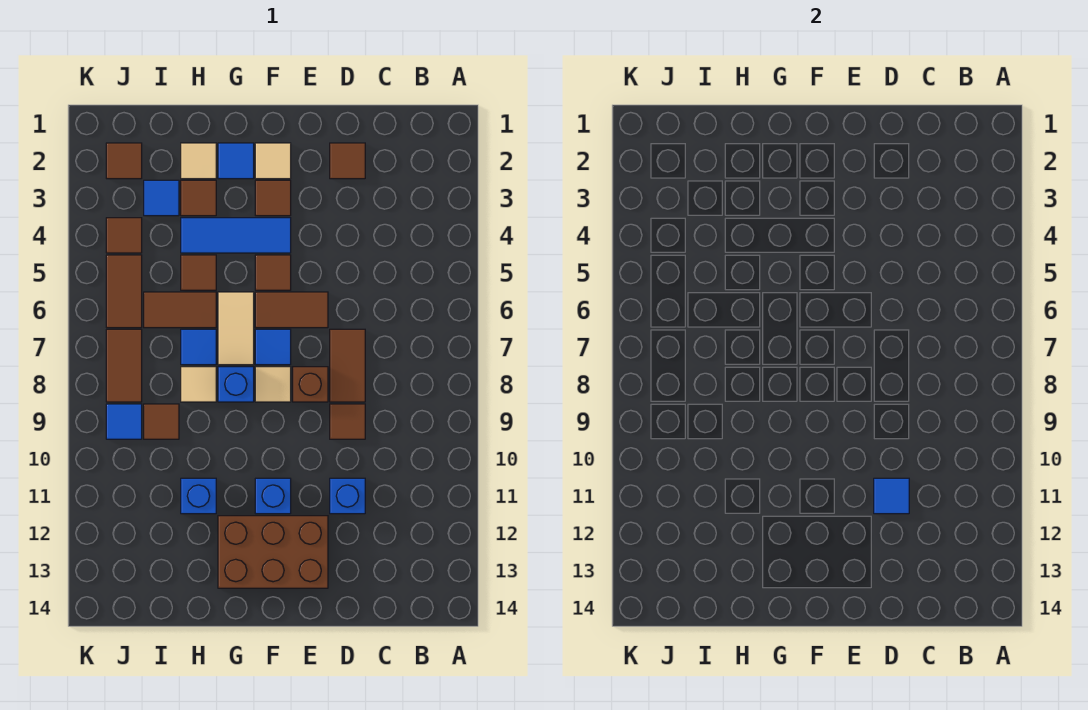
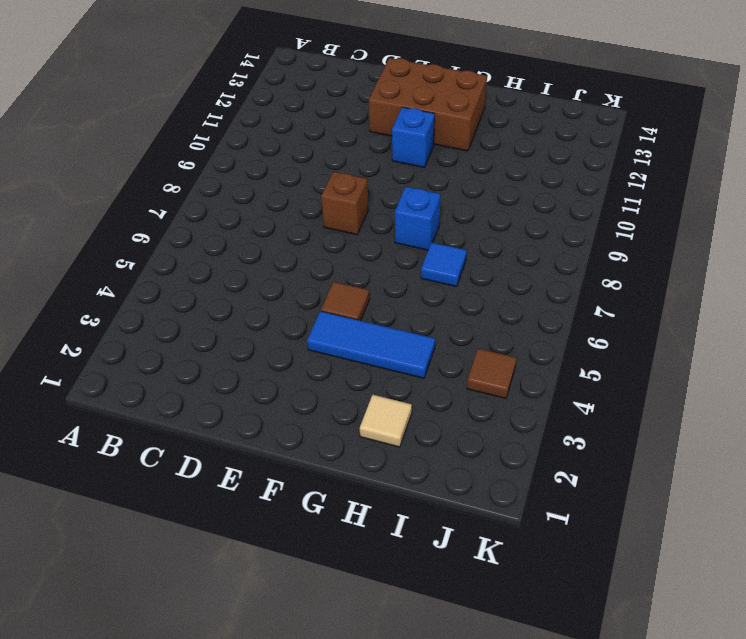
none -> brown 1x1 tile [330,143,365,179]
none -> brown 1x2 tile [330,329,365,402]
none -> brown 1x1 tile [330,404,365,439]
none -> blue 1x1 brick [330,478,365,514]

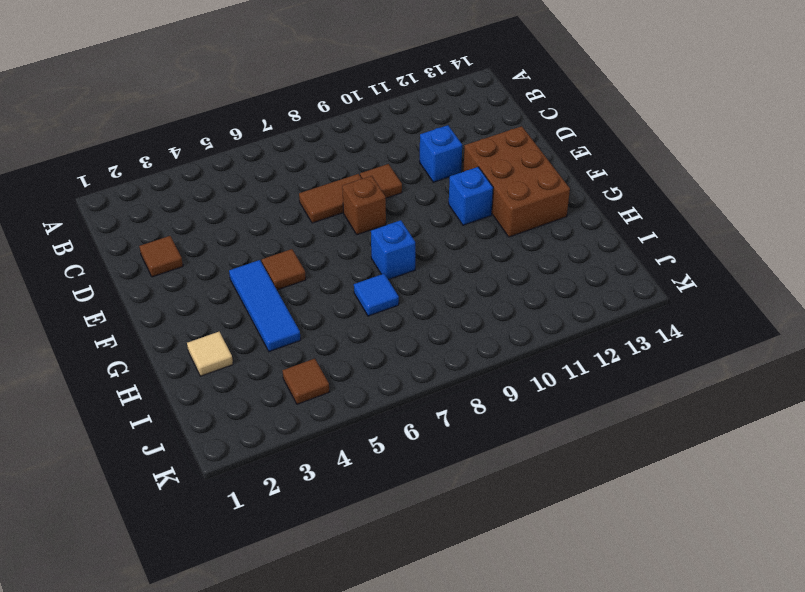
none -> brown 1x2 tile [255,292,328,328]
none -> tan 1x1 tile [255,143,291,179]
none -> brown 1x1 tile [255,180,291,216]
none -> blue 1x1 tile [255,329,291,365]

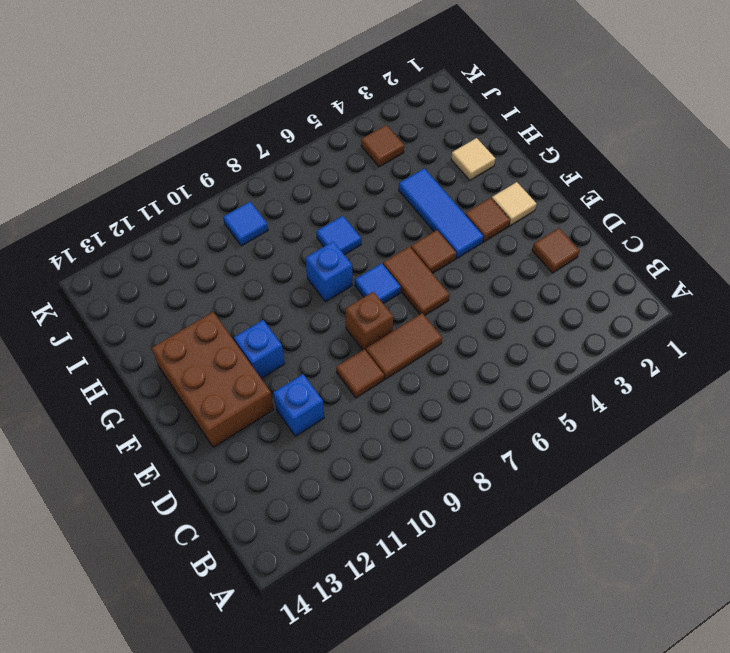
none -> tan 1x1 tile [255,367,291,402]
none -> blue 1x1 tile [218,143,254,179]
none -> tan 1x2 tile [218,292,254,365]
none -> brown 1x1 tile [181,180,216,216]

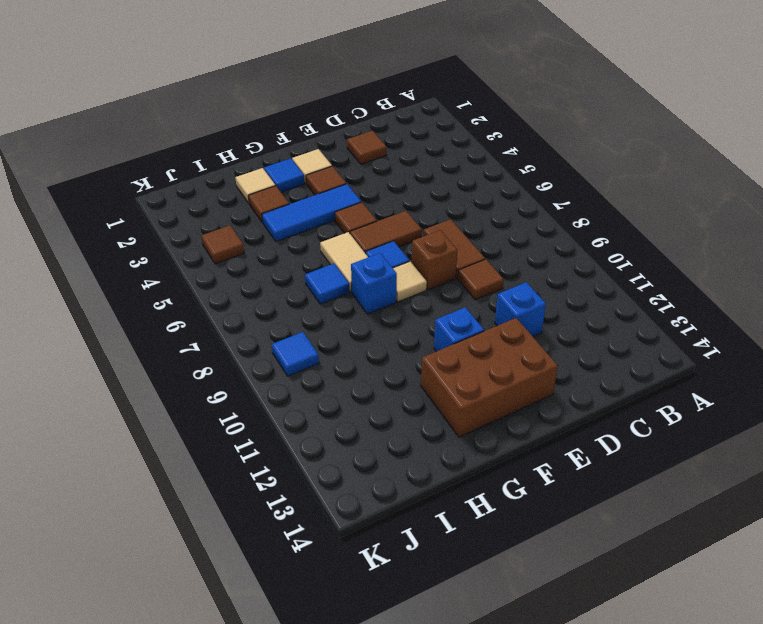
none -> brown 1x1 tile [181,255,216,290]
none -> brown 1x2 tile [144,292,216,328]
none -> tan 1x1 tile [181,367,216,402]
none -> blue 1x1 brick [181,478,216,514]

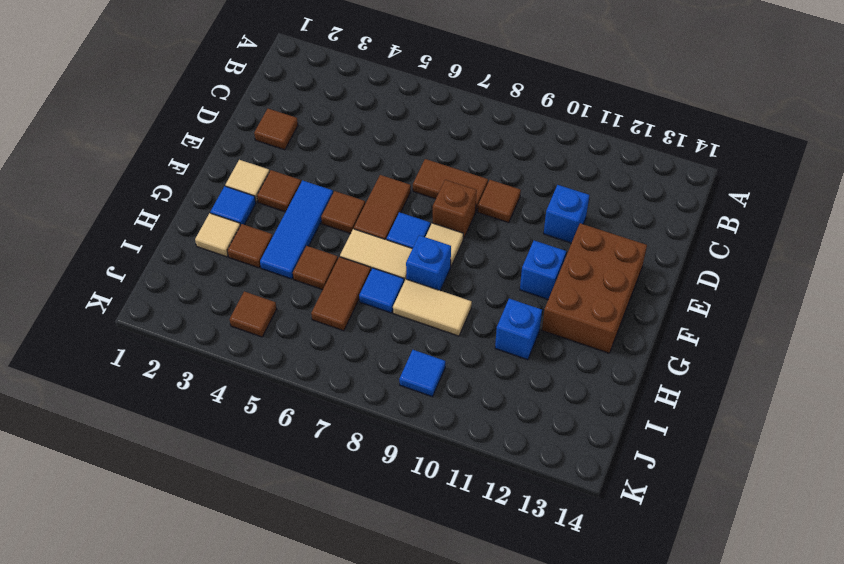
tan 1x2 tile [393,279,472,336] -> tan 1x1 tile [181,367,216,402]
none -> blue 1x1 tile [144,180,179,216]
none -> brown 1x1 tile [144,404,179,439]
none -> brown 1x1 tile [106,143,142,179]
none -> brown 1x2 tile [106,255,142,328]

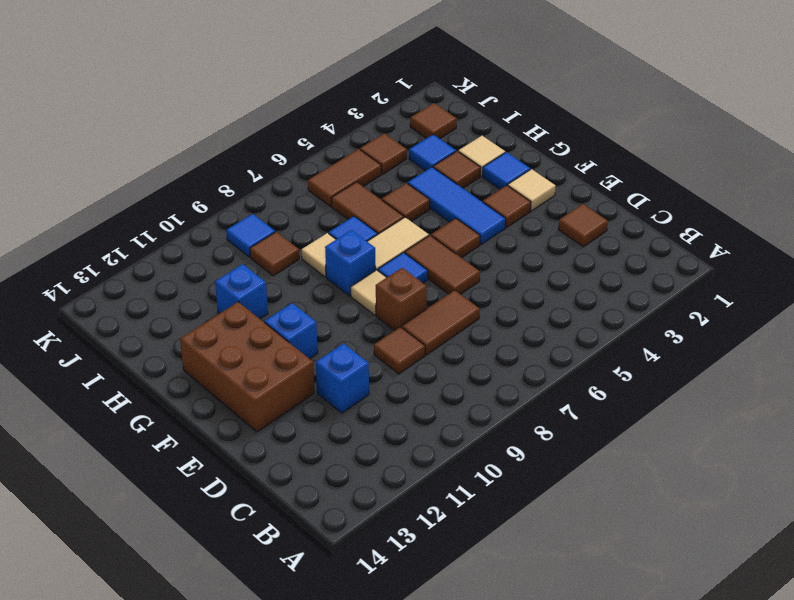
none -> brown 1x2 tile [106,329,142,402]
none -> blue 1x1 tile [874,478,909,514]

